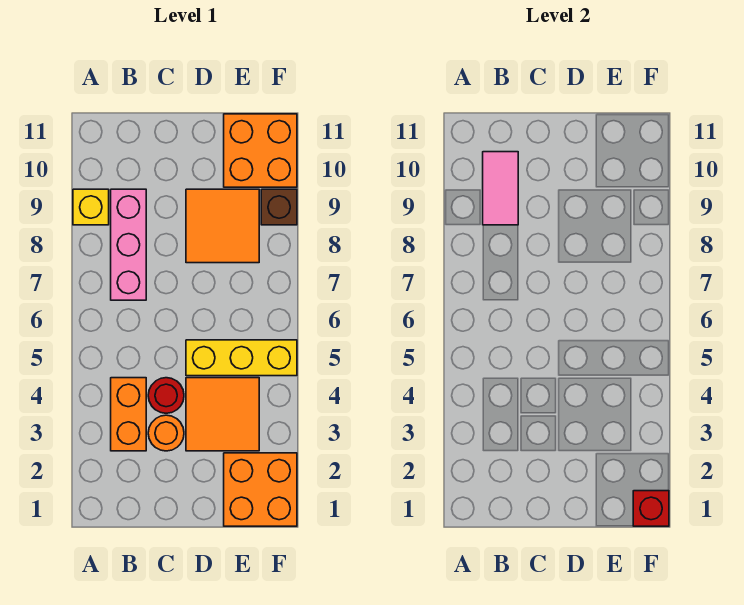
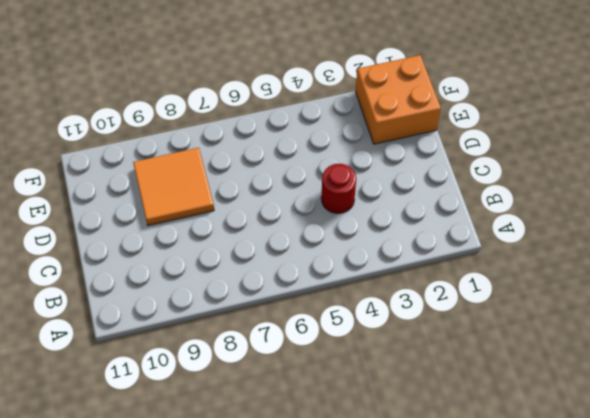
none -> yellow 1x1 brick [73,189,109,225]
none -> orange 1x2 brick [111,378,146,451]
none -> pink 1x3 brick [111,189,146,300]

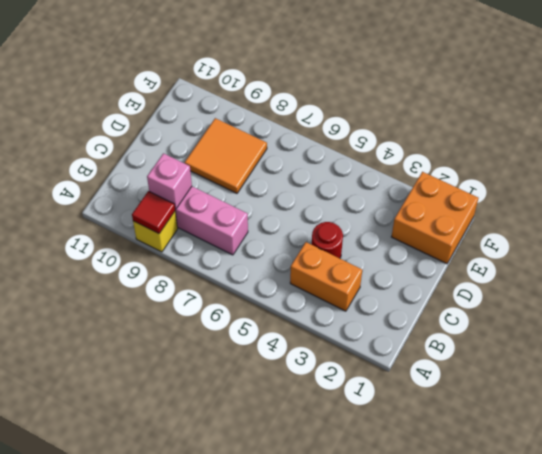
red 1x1 tile [132,191,175,234] -> none
pink 1x1 brick [147,153,192,209] -> pink 1x2 tile [483,152,518,225]
none -> orange 1x1 round brick [148,415,184,451]
none -> orange 2x2 tile [186,378,259,451]
none -> yellow 1x3 brick [186,340,297,376]

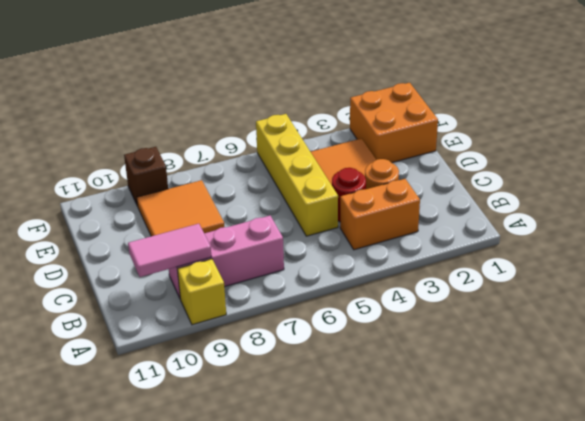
yellow 1x4 brick [256,114,338,236] -> yellow 1x3 brick [186,340,297,376]
none -> orange 2x2 brick [224,114,297,187]
none -> red 1x1 brick [633,491,669,526]

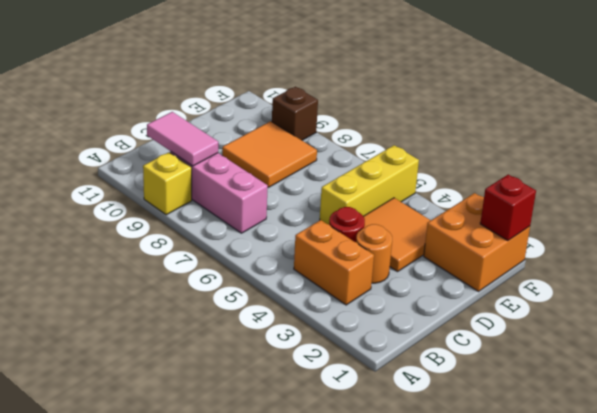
none -> orange 2x2 brick [224,114,297,187]

